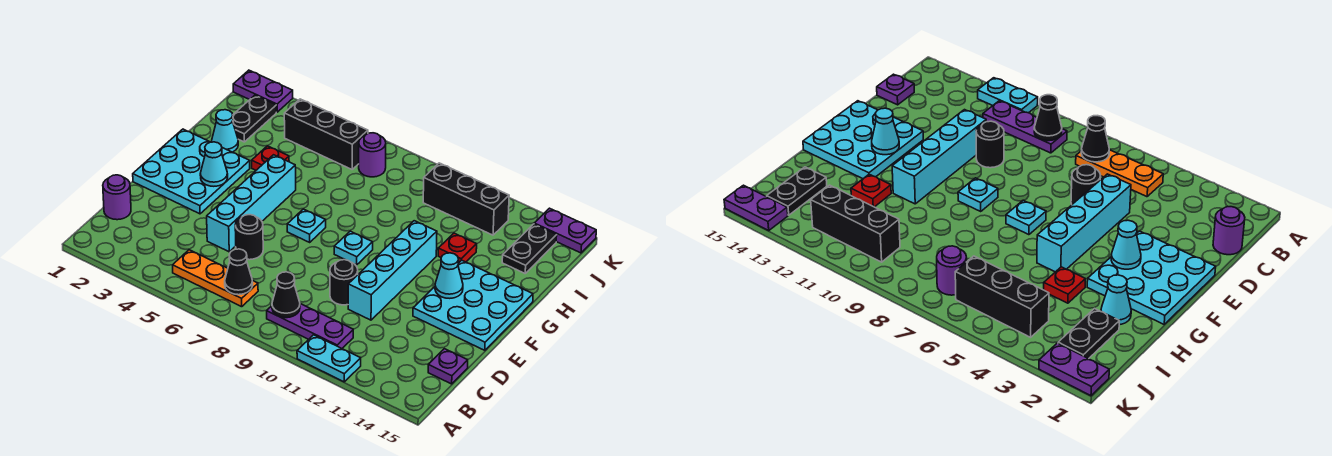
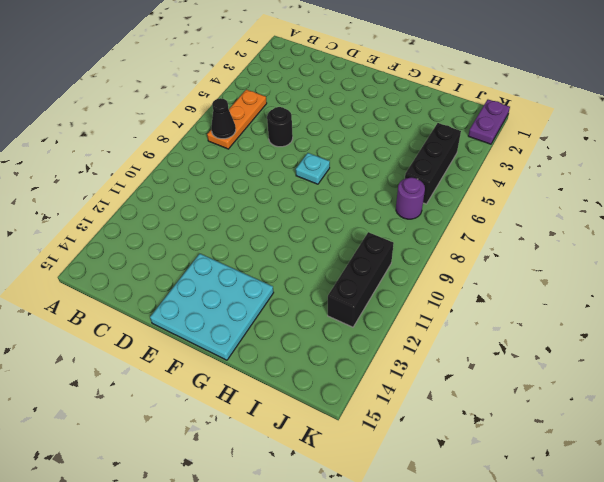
none -> cyan 1x2 plate [297,335,361,382]
none -> purple 1x3 plate [267,304,353,348]
none -> purple 1x1 round brick [103,175,131,220]

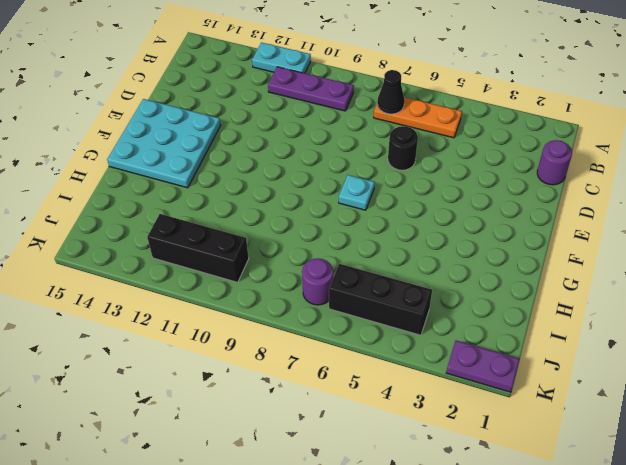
none -> purple 1x1 plate [428,349,468,384]
none -> cyan 1x4 brick [207,155,296,252]
none -> black 1x1 round brick [330,260,358,305]

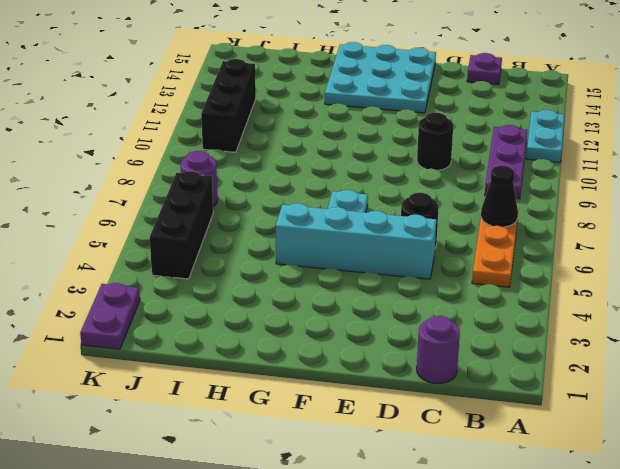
none -> cyan 1x4 brick [348,221,437,320]
none -> cyan 3x3 plate [133,129,250,214]
none -> cyan 1x1 plate [334,231,373,265]

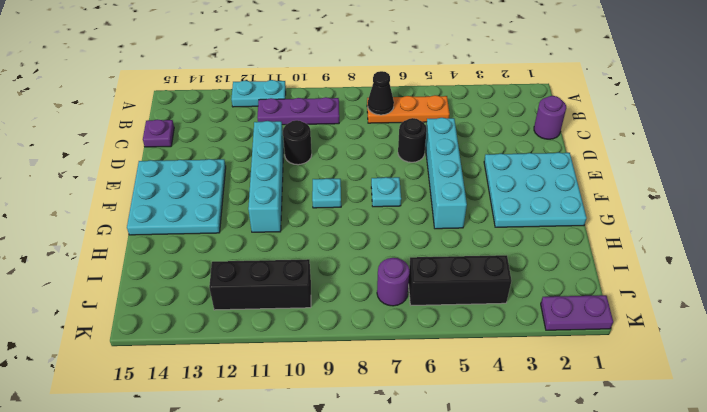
none -> cyan 1x1 cone [212,110,238,152]
none -> red 1x1 plate [252,146,289,170]
none -> red 1x1 plate [438,233,477,263]

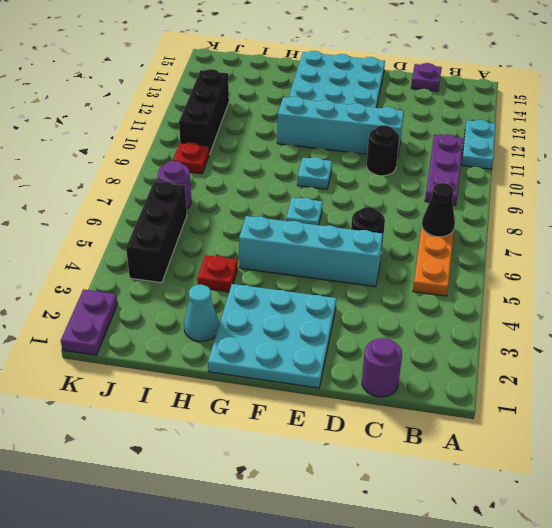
red 1x1 plate [173,142,209,174] -> red 1x1 plate moved to [438,233,477,263]
none -> black 1x2 plate [233,95,276,142]
none -> black 1x2 plate [502,224,557,273]
none -> purple 1x2 plate [534,208,596,253]

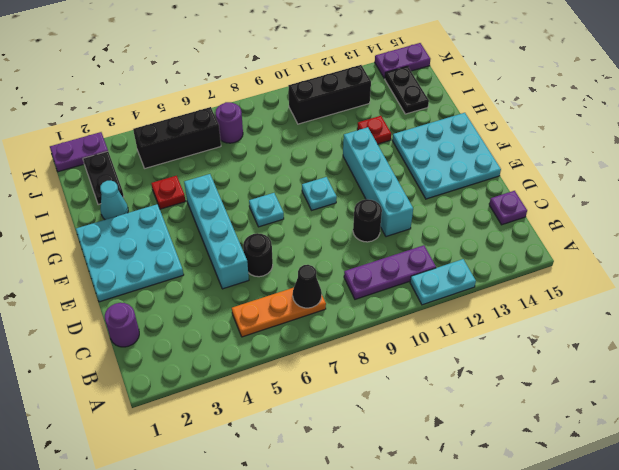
none -> black 1x1 cone [272,272,300,318]
none -> cyan 1x1 cone [200,142,228,186]
none -> cyan 1x1 cone [435,253,463,298]

